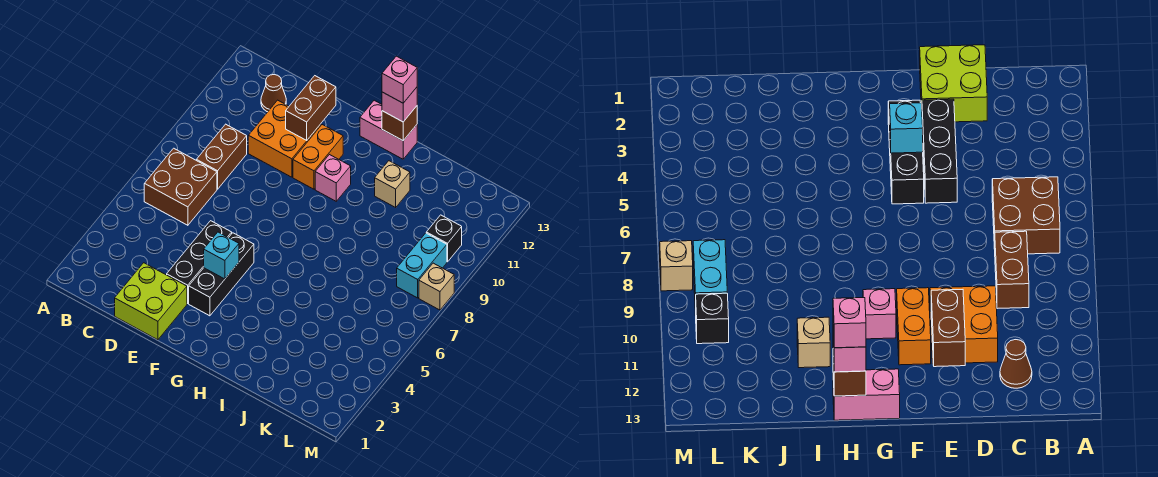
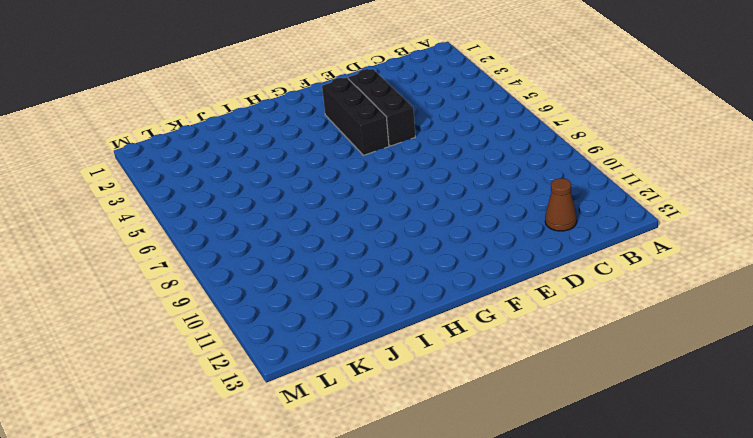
none -> brown 2x2 brick [144,148,217,225]
none -> brown 1x2 brick [196,124,247,189]
none -> lime 2x2 brick [115,263,187,340]

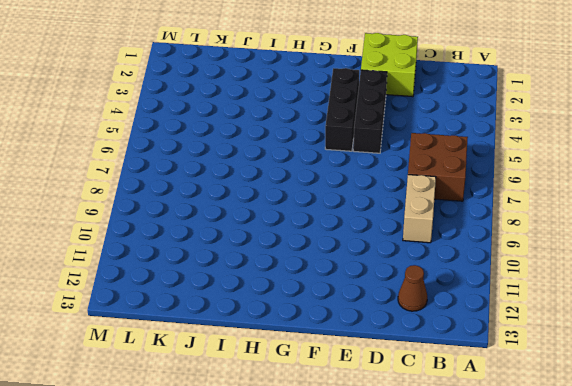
tan 1x2 brick [403,175,436,243] -> brown 1x2 brick [196,124,247,189]
none -> orange 2x2 brick [248,100,321,177]
none -> orange 1x2 brick [293,125,343,189]
none -> pink 1x1 brick [315,155,351,201]

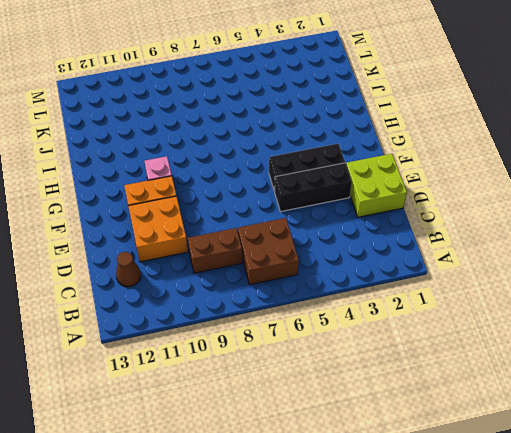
none -> pink 1x2 brick [360,100,417,159]
none -> tan 1x1 brick [375,161,410,207]
none -> cyan 1x2 brick [397,233,447,298]

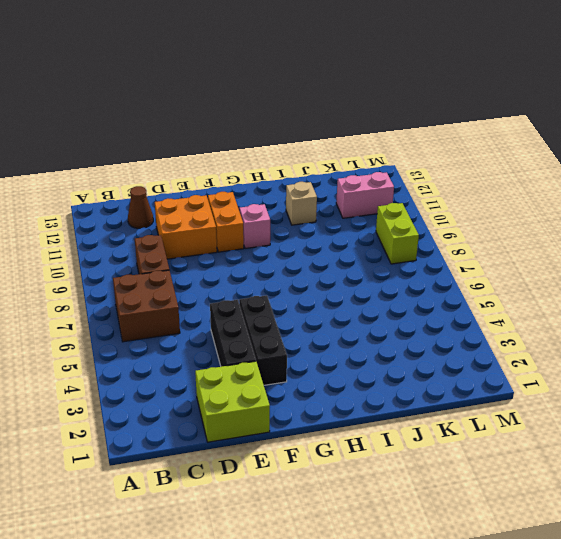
pink 1x2 brick [336,172,394,218] -> pink 1x2 brick moved to [360,100,417,159]
lime 1x2 brick [376,203,419,264] -> cyan 1x2 brick [397,233,447,298]
none -> black 1x1 brick [426,215,462,262]
none -> tan 1x1 brick [419,263,454,310]
none -> brown 1x2 brick [286,76,336,141]

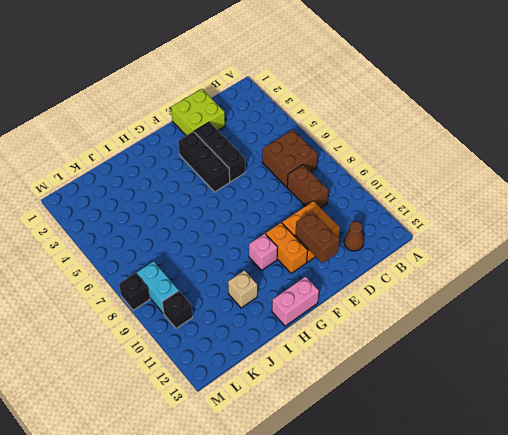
black 1x1 brick [119,273,150,310] -> tan 1x1 brick [419,263,454,310]
none -> cyan 1x1 brick [204,232,239,279]
none -> brown 1x1 brick [382,106,417,141]
none -> pink 1x1 brick [382,87,417,122]

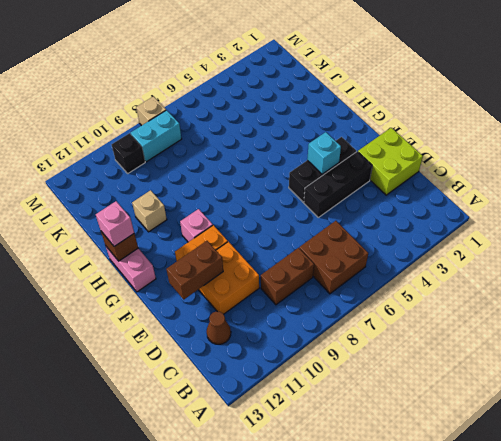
none -> pink 1x1 brick [382,56,417,103]

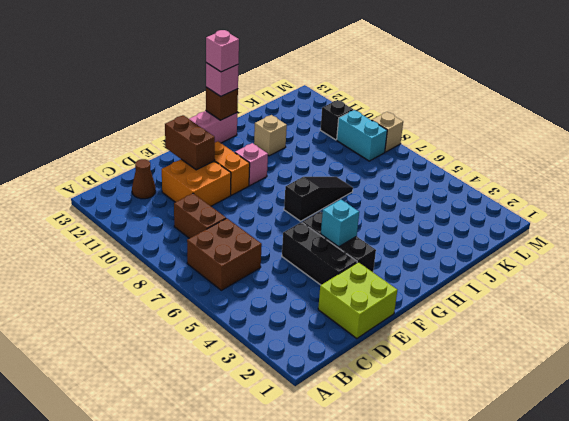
black 1x3 slope [284,177,353,221] -> none

